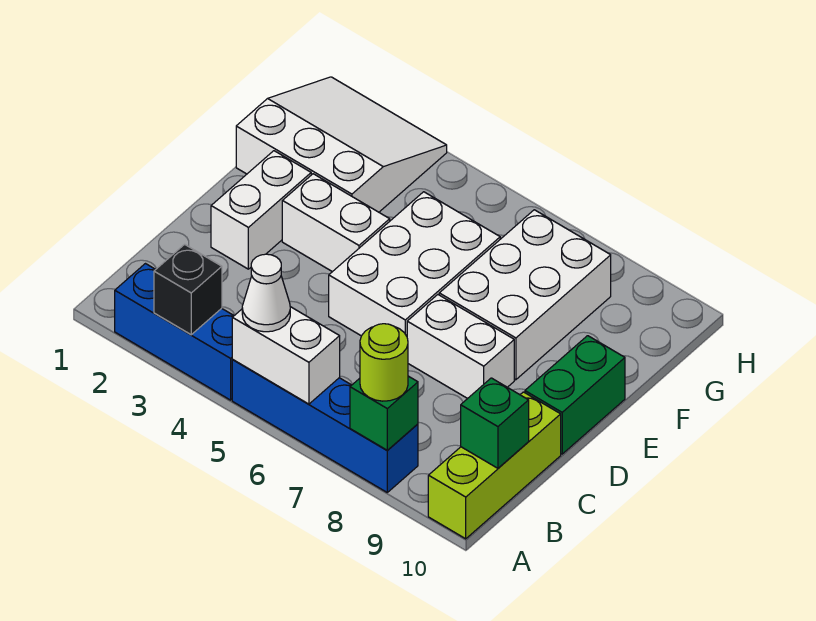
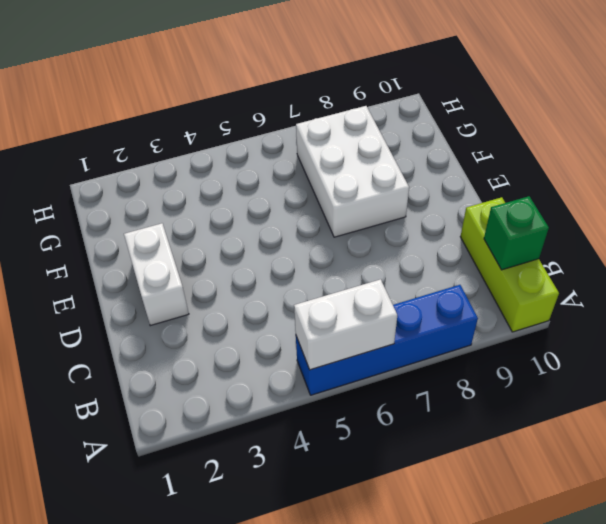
none -> blue 1x3 brick [115,264,234,400]
none -> white 2x3 brick [329,192,500,336]
none -> white 1x2 brick [407,295,514,399]

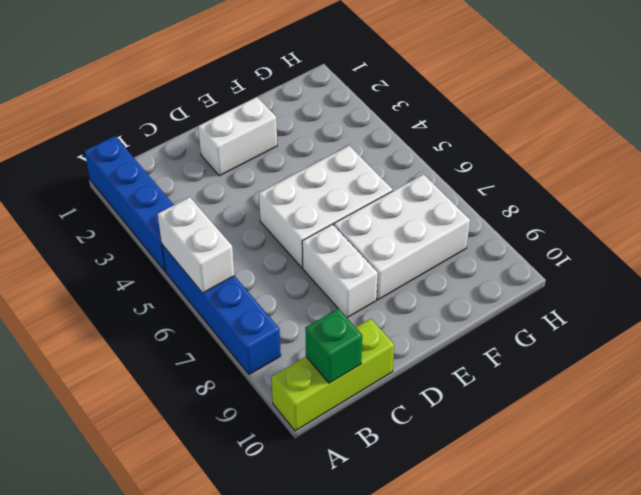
blue 1x4 brick [85,136,174,271] -> blue 1x3 brick [115,264,234,400]
none -> green 1x2 brick [525,336,625,454]
none -> white 1x2 brick [282,174,390,272]
none -> white 3x3 slope [236,77,447,212]

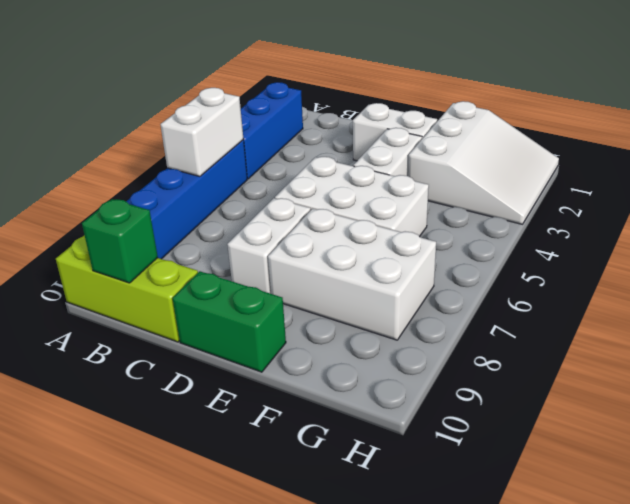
none -> black 1x1 brick [154,244,222,335]
none -> green 1x1 brick [350,376,418,450]
none -> white 1x1 cone [242,254,290,332]

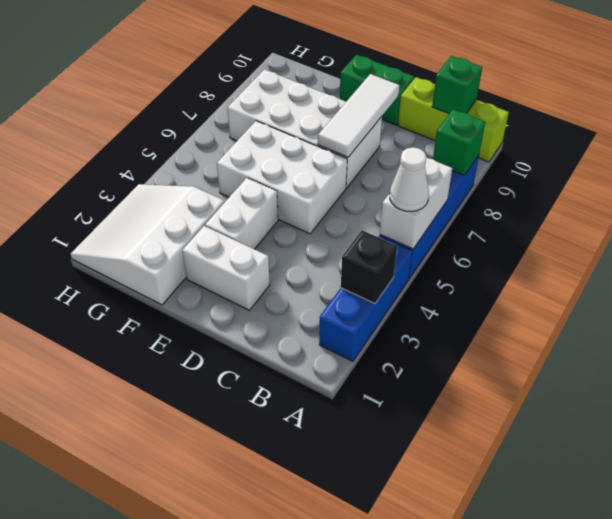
white 1x3 tile [318,74,400,157] -> none
none -> lime 1x1 round brick [360,324,408,401]

